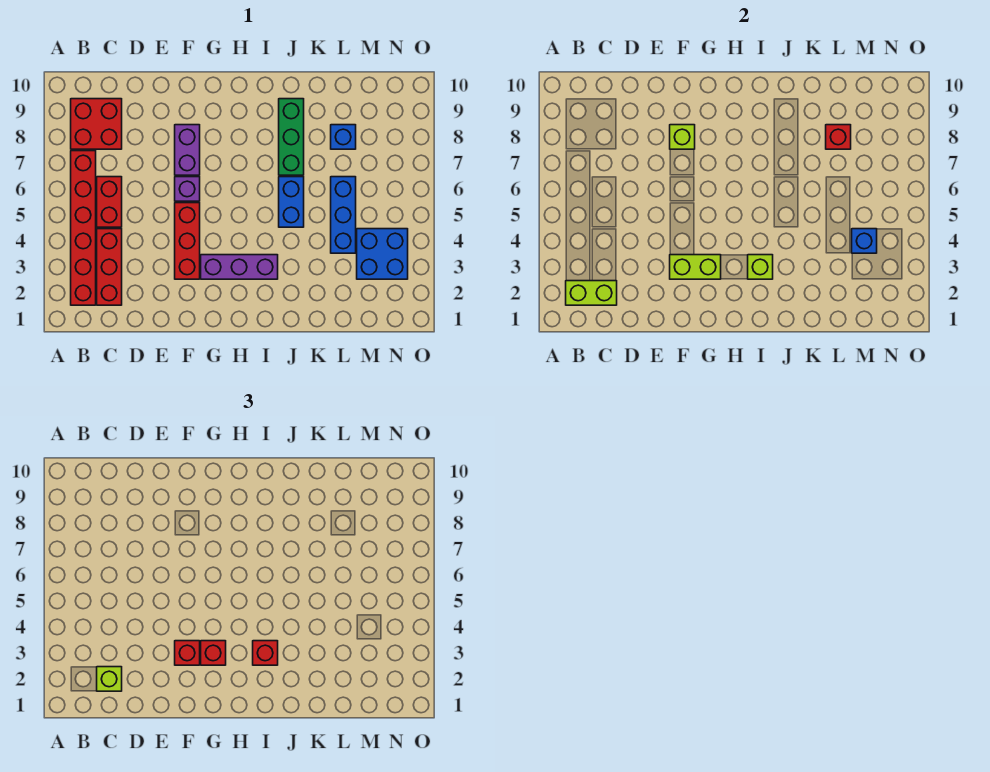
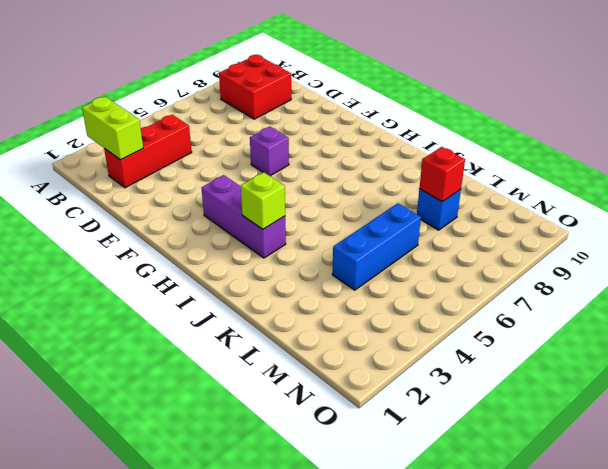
none -> red 1x6 brick [71,151,96,305]
none -> red 1x2 brick [97,177,122,227]
none -> red 1x3 brick [175,203,200,279]

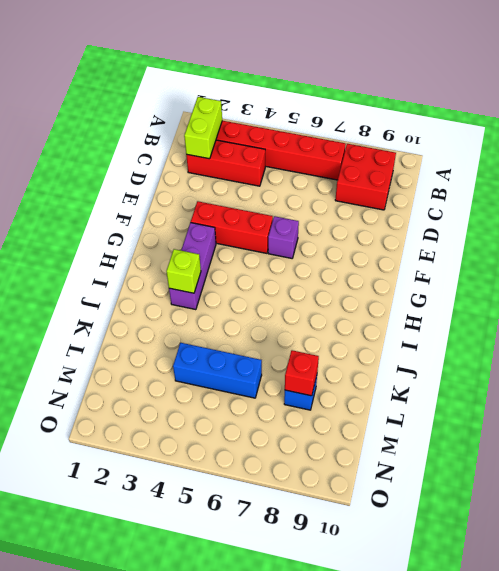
none -> red 1x2 brick [97,177,122,227]
none -> purple 1x2 brick [175,125,200,175]
none -> blue 1x2 brick [279,177,304,227]

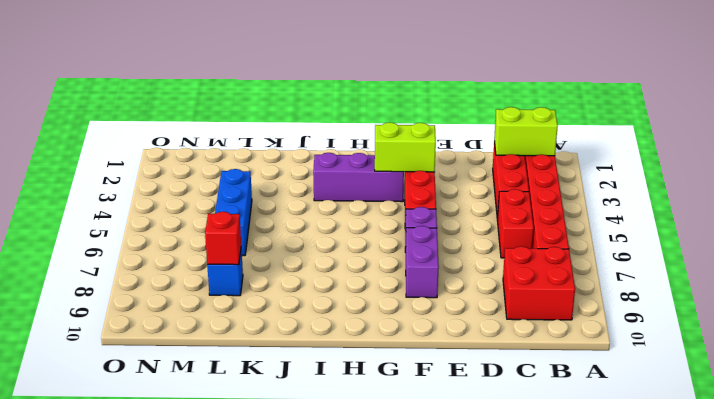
none -> blue 1x2 brick [279,177,304,227]
none -> green 1x3 brick [279,99,304,175]
none -> blue 2x2 brick [357,229,408,279]

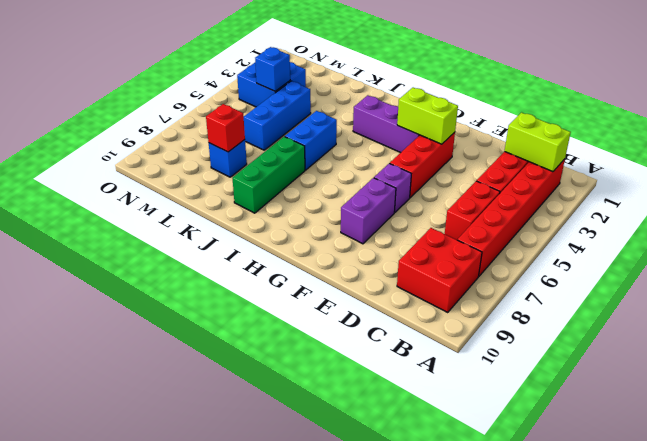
none -> lime 1x1 brick [670,125,695,149]
none -> lime 1x1 brick [748,255,773,279]
none -> lime 1x1 brick [97,667,122,691]

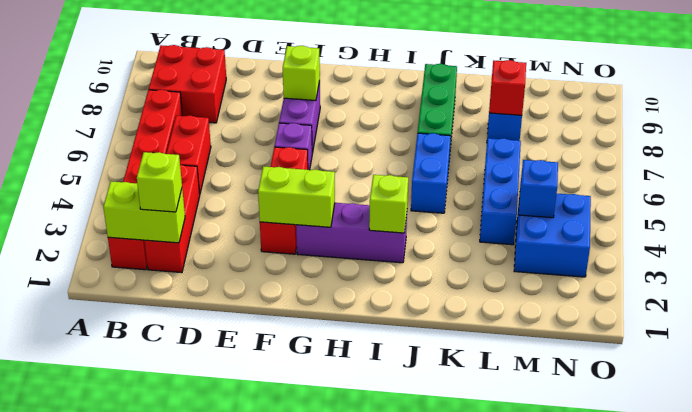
none -> red 1x1 brick [175,641,200,665]
none -> red 1x1 brick [201,641,226,665]
none -> red 1x1 brick [253,641,278,665]

